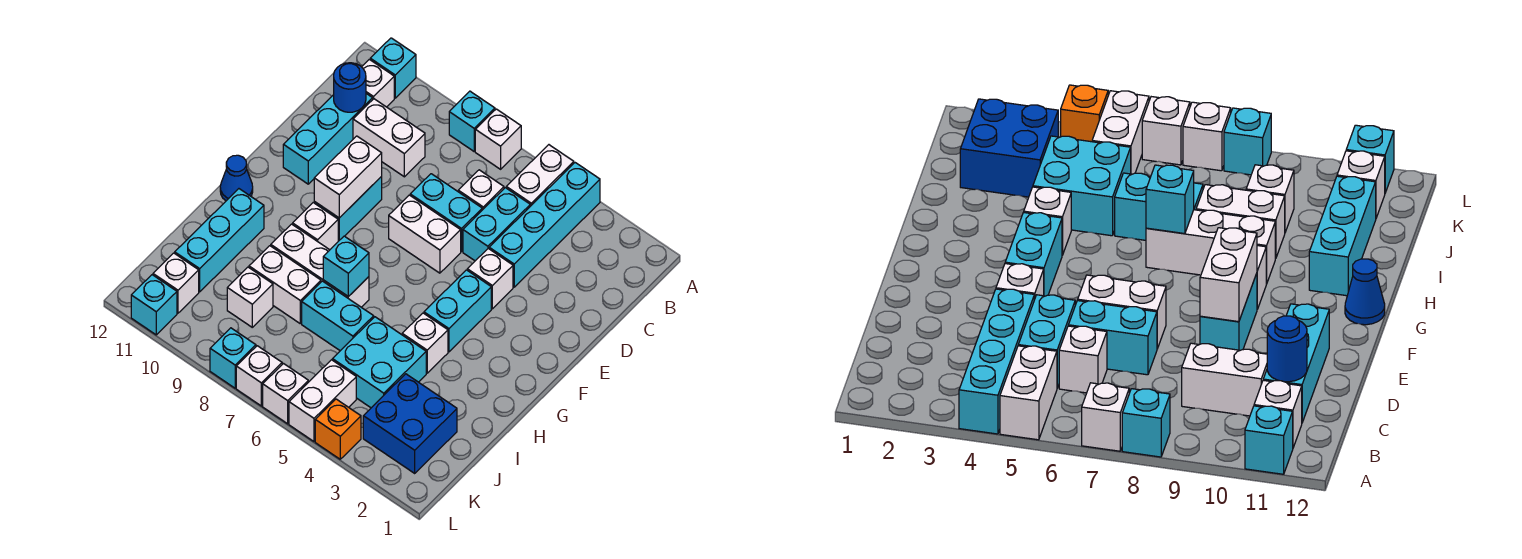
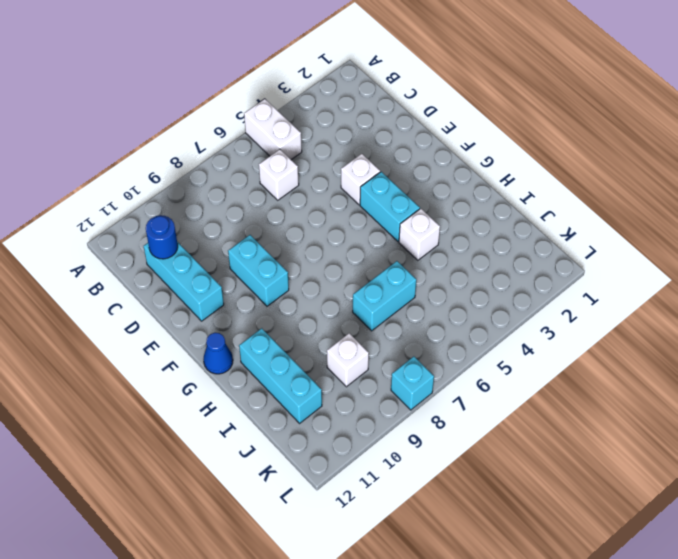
none -> cyan 1x4 brick [489,163,600,287]
none -> white 1x1 brick [475,109,521,169]
none -> cyan 1x1 brick [449,91,495,151]
none -> cyan 1x1 brick [370,38,416,98]

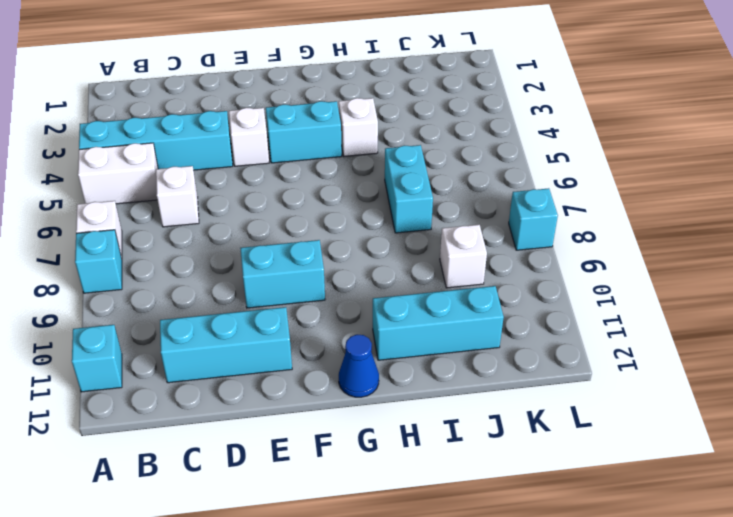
none -> white 1x1 brick [362,59,394,107]
none -> cyan 1x2 brick [463,188,530,261]
none -> white 1x2 brick [353,99,425,177]
none -> cyan 1x2 brick [410,174,482,252]

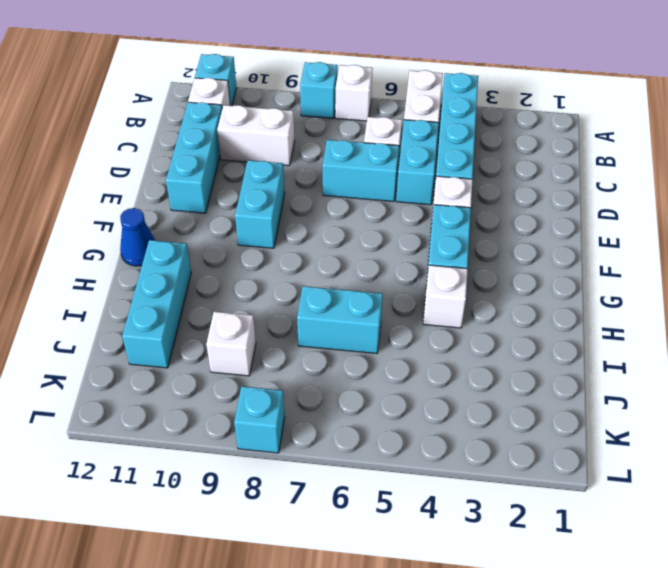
none -> white 1x2 brick [389,195,461,273]
none -> white 1x1 brick [293,203,338,250]
none -> white 1x3 brick [271,224,369,307]
none -> cyan 2x2 brick [332,317,426,408]

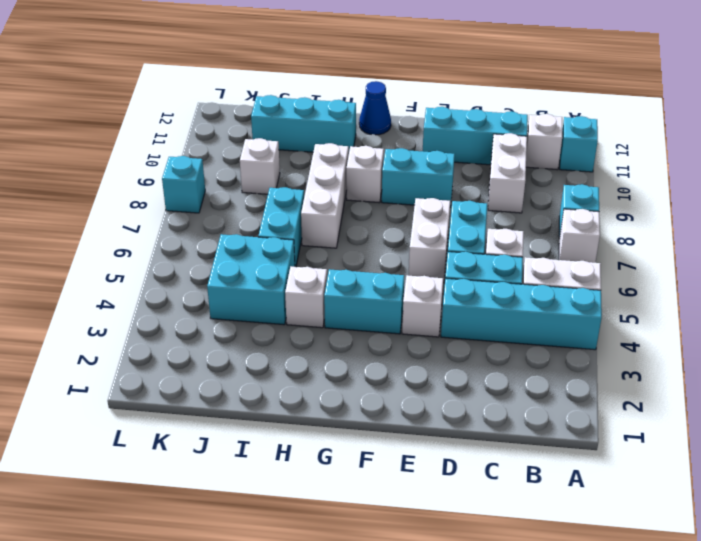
none -> white 1x2 brick [249,246,321,323]
none -> blue 2x2 brick [363,374,457,473]
none -> white 1x2 brick [289,360,356,441]
none -> white 1x1 brick [153,253,199,313]

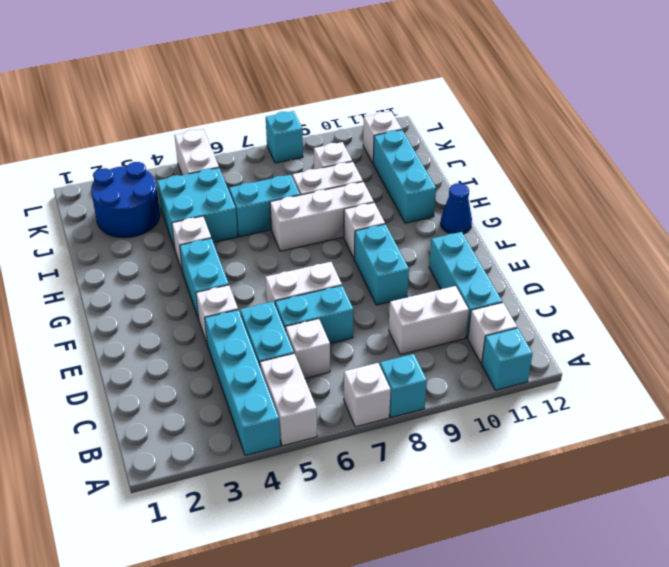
blue 2x2 round brick [91,162,160,238] -> blue 2x2 brick [363,374,457,473]
none -> orange 1x1 brick [315,399,361,459]
none -> white 1x1 brick [263,364,308,424]
none -> white 1x1 brick [236,346,282,406]
none -> cyan 1x1 brick [131,275,177,335]

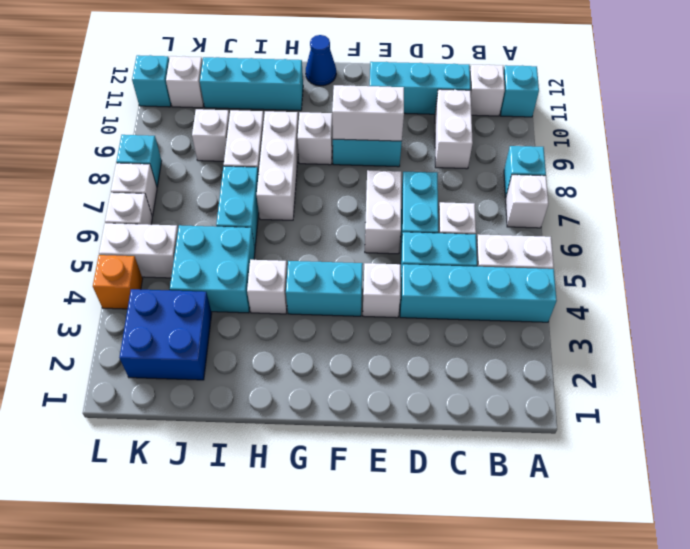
none -> blue 1x1 round brick [334,63,366,112]
none -> cyan 1x1 brick [323,236,369,297]

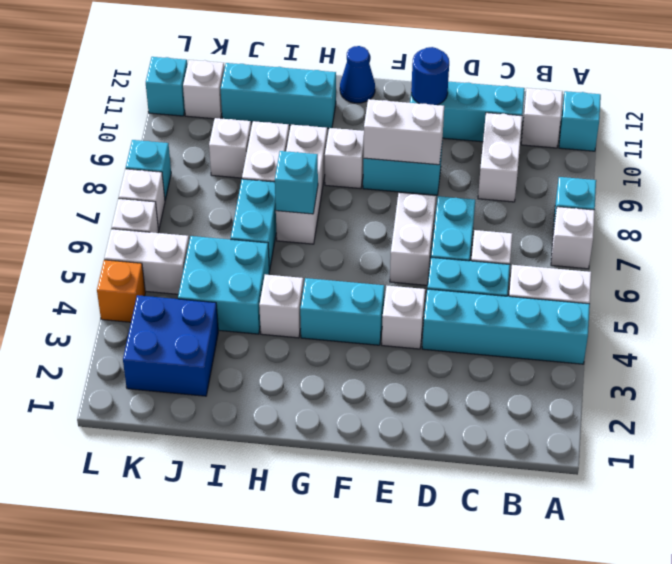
blue 1x1 round brick [411,47,449,105] -> blue 1x1 round brick moved to [334,63,366,112]

